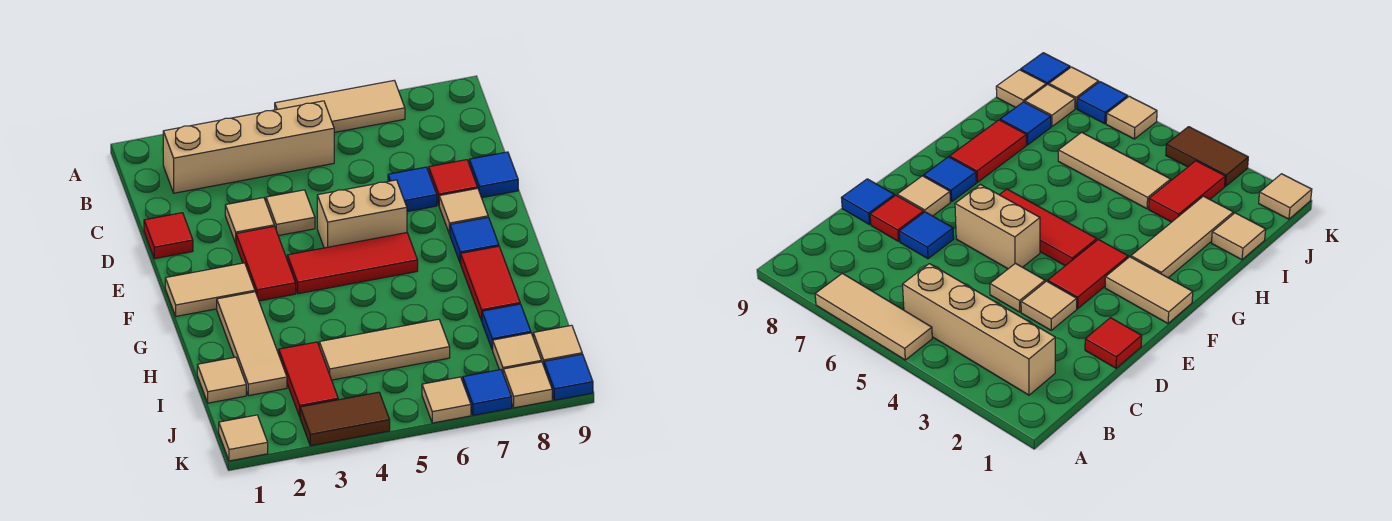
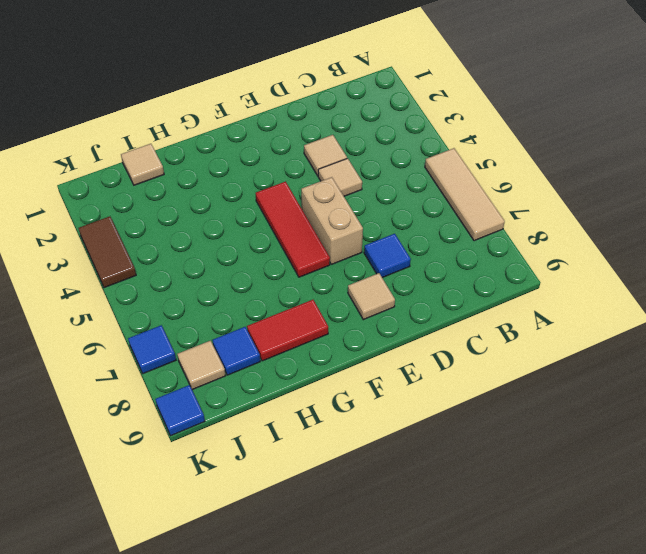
none -> tan 1x4 brick [163,101,334,193]
none -> red 1x1 tile [144,213,193,259]
none -> red 1x1 tile [429,160,478,204]

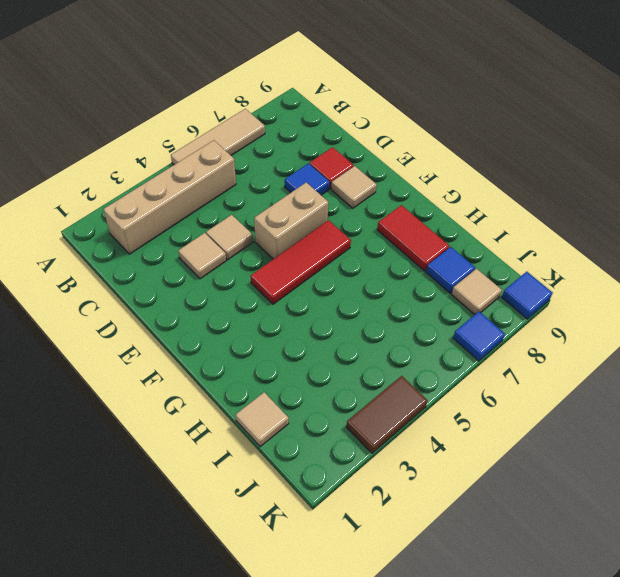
none -> red 1x1 tile [144,213,193,259]
none -> blue 1x1 tile [469,152,518,198]
none -> red 1x2 tile [236,226,296,301]

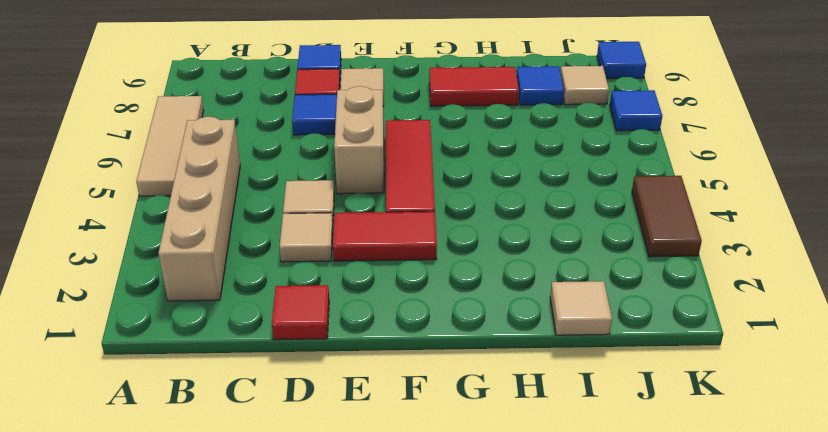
none -> tan 1x2 tile [165,263,255,316]
none -> blue 1x1 tile [450,217,499,263]
none -> tan 1x3 tile [217,292,287,396]

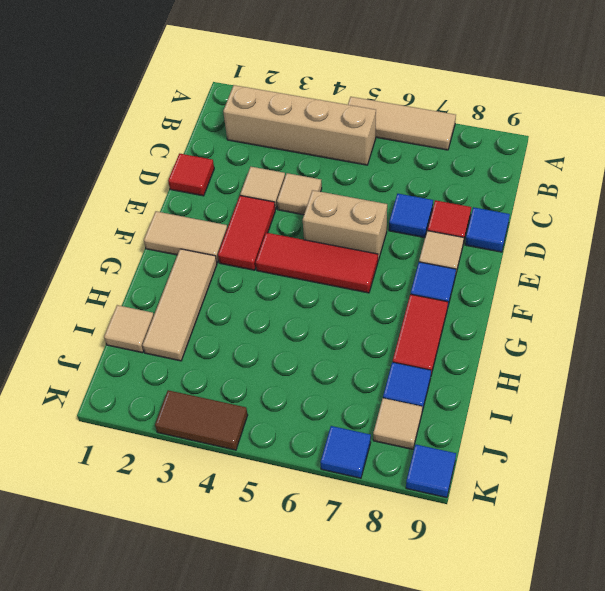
none -> red 1x2 tile [279,342,338,416]
none -> tan 1x3 tile [319,319,450,380]
none -> tan 1x1 tile [533,325,582,365]

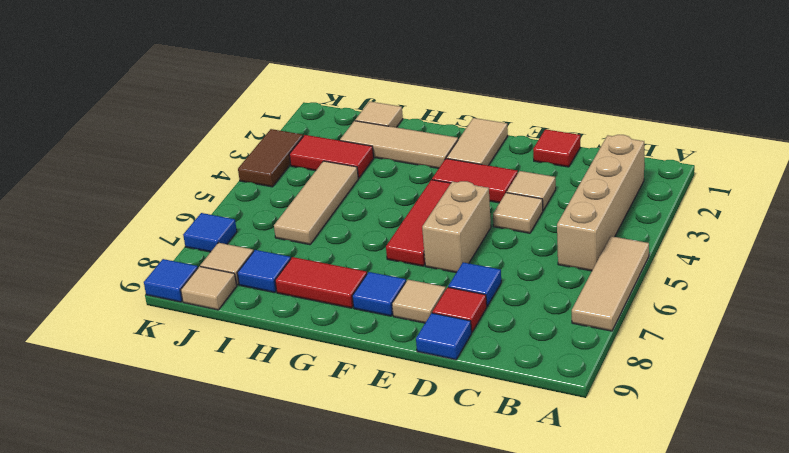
none -> tan 1x1 tile [219,415,268,461]
none -> tan 1x1 tile [422,377,471,423]
none -> tan 1x1 tile [503,362,552,408]

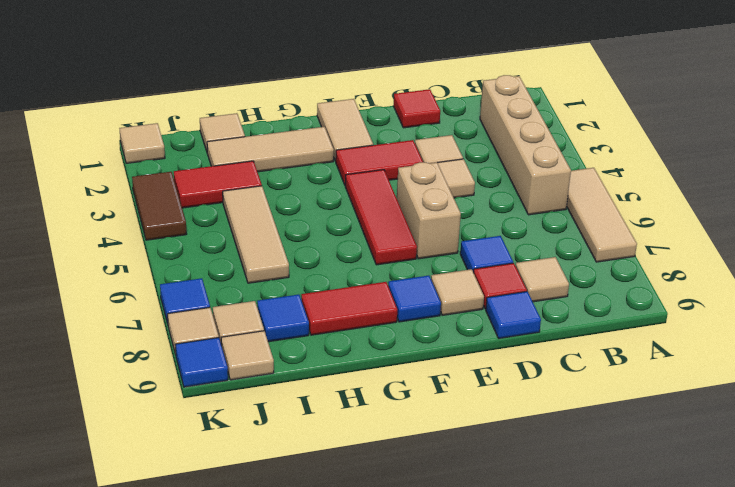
tan 1x1 tile [516,257,569,302] -> tan 1x1 tile moved to [422,377,471,423]

